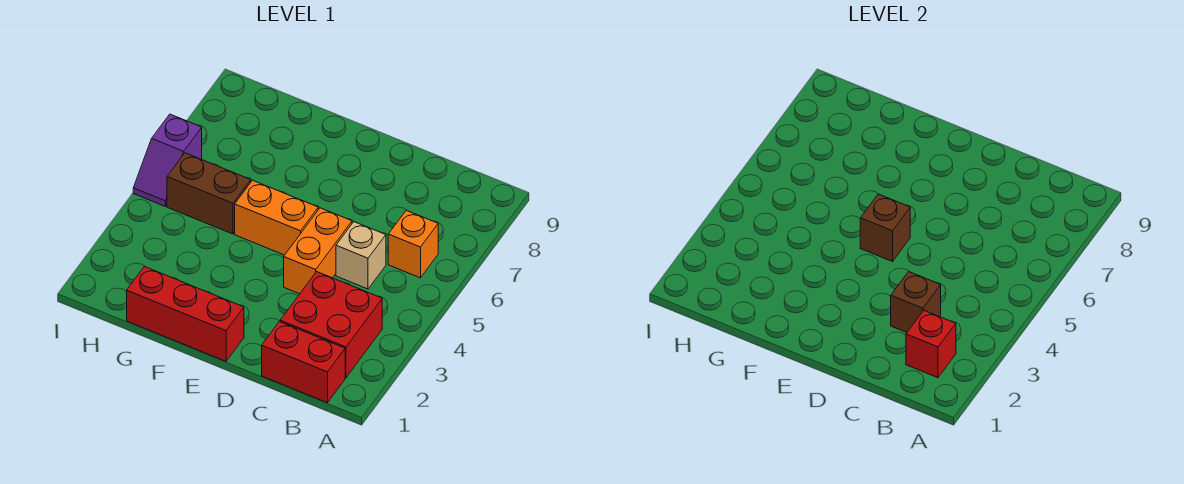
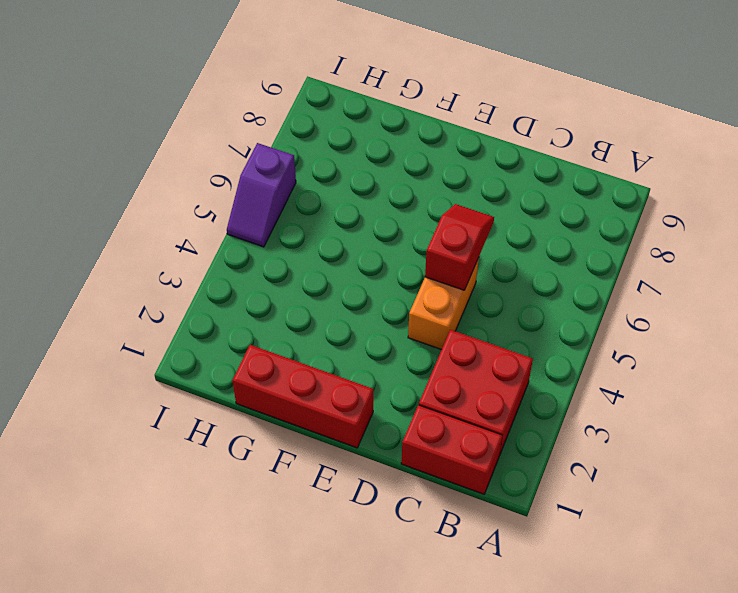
red 1x2 slope [425,204,494,290] -> none
none -> orange 1x1 brick [388,210,438,278]
none -> tan 1x1 brick [336,222,386,289]
none -> orange 1x2 brick [235,180,318,255]

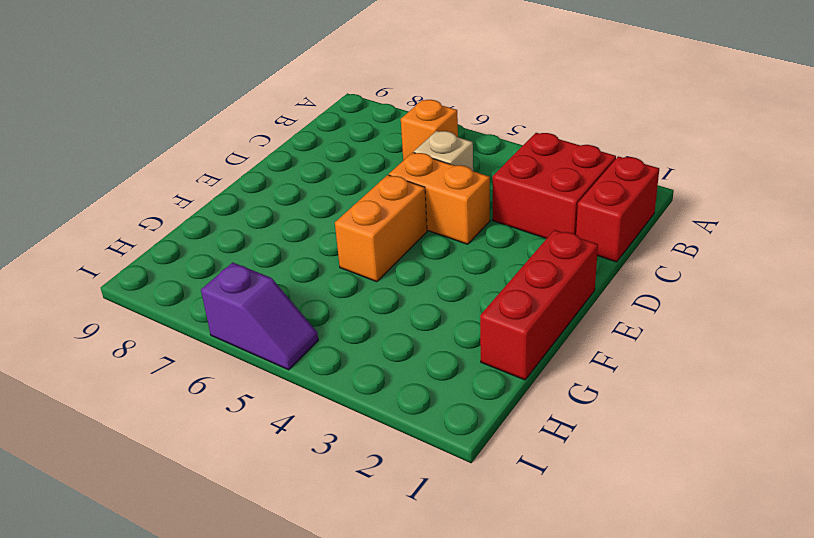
none -> brown 1x2 brick [167,153,251,234]
none -> red 1x1 brick [906,311,956,378]
none -> brown 1x1 brick [891,272,941,332]

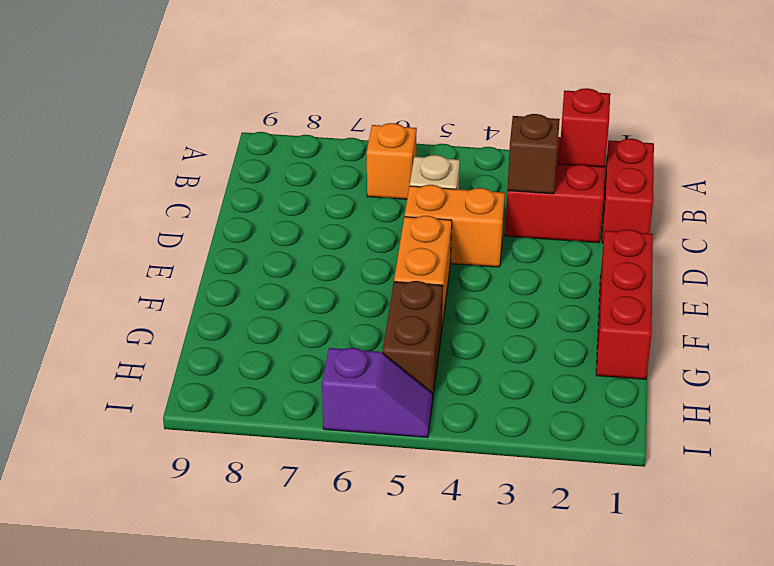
none -> brown 1x1 brick [860,194,910,262]

